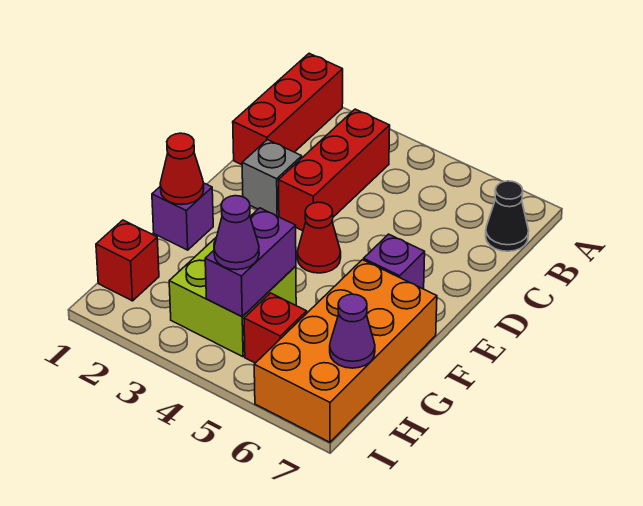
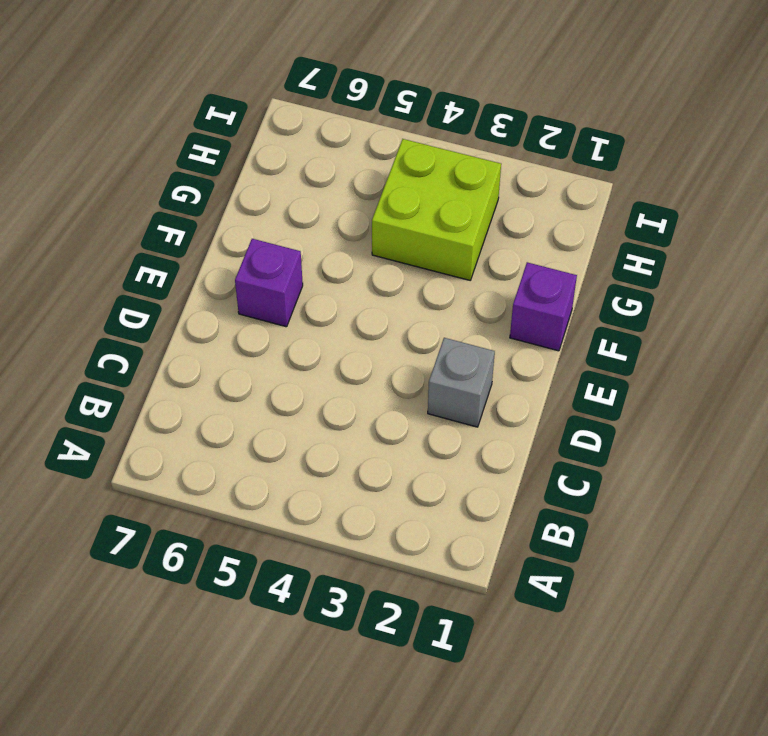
none -> red 1x3 brick [233,53,343,165]
none -> red 1x3 brick [279,109,390,231]
none -> black 1x1 cone [486,181,529,251]

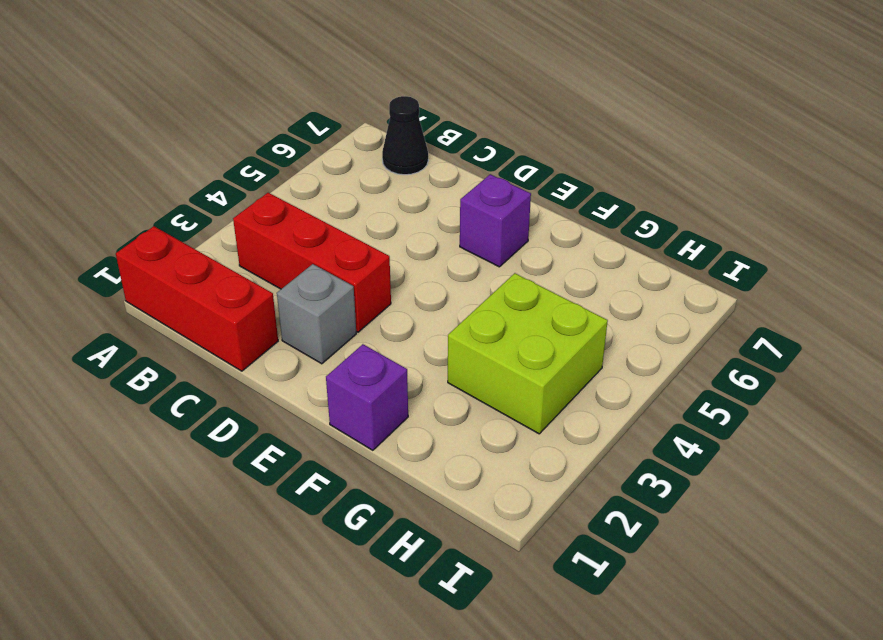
none -> red 1x1 cone [297,202,341,273]
none -> orange 2x4 brick [254,260,437,442]
none -> red 1x1 brick [96,220,159,301]

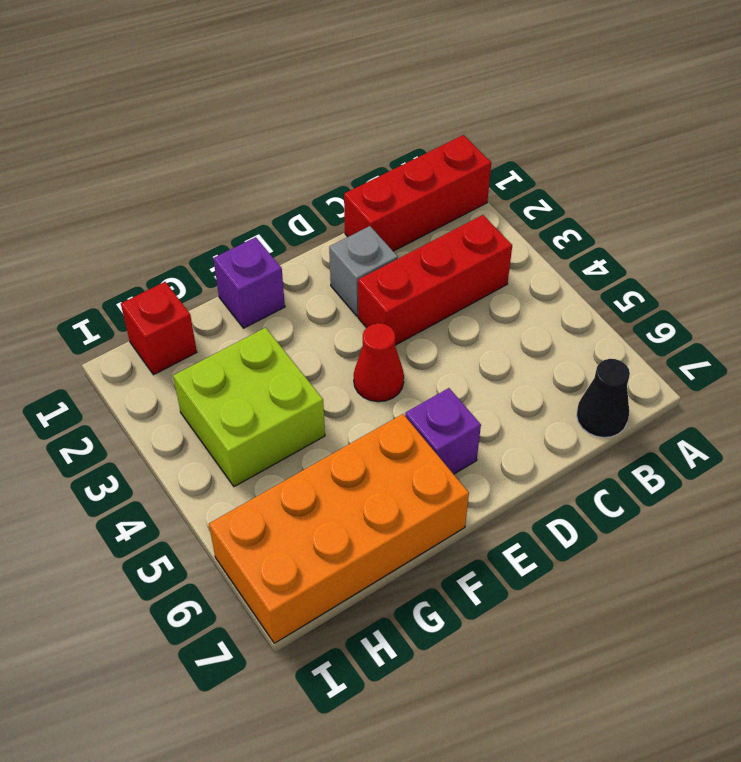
none -> red 1x1 brick [244,293,307,363]
none -> red 1x1 cone [160,133,204,205]
none -> purple 1x2 brick [205,208,296,317]

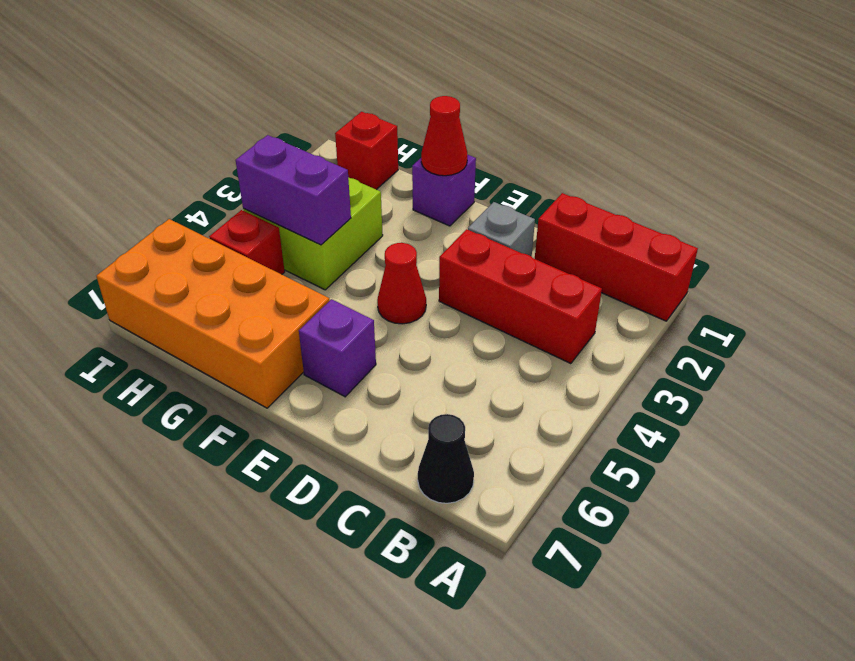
none -> purple 1x1 cone [330,294,375,368]
none -> purple 1x1 cone [214,196,259,270]

